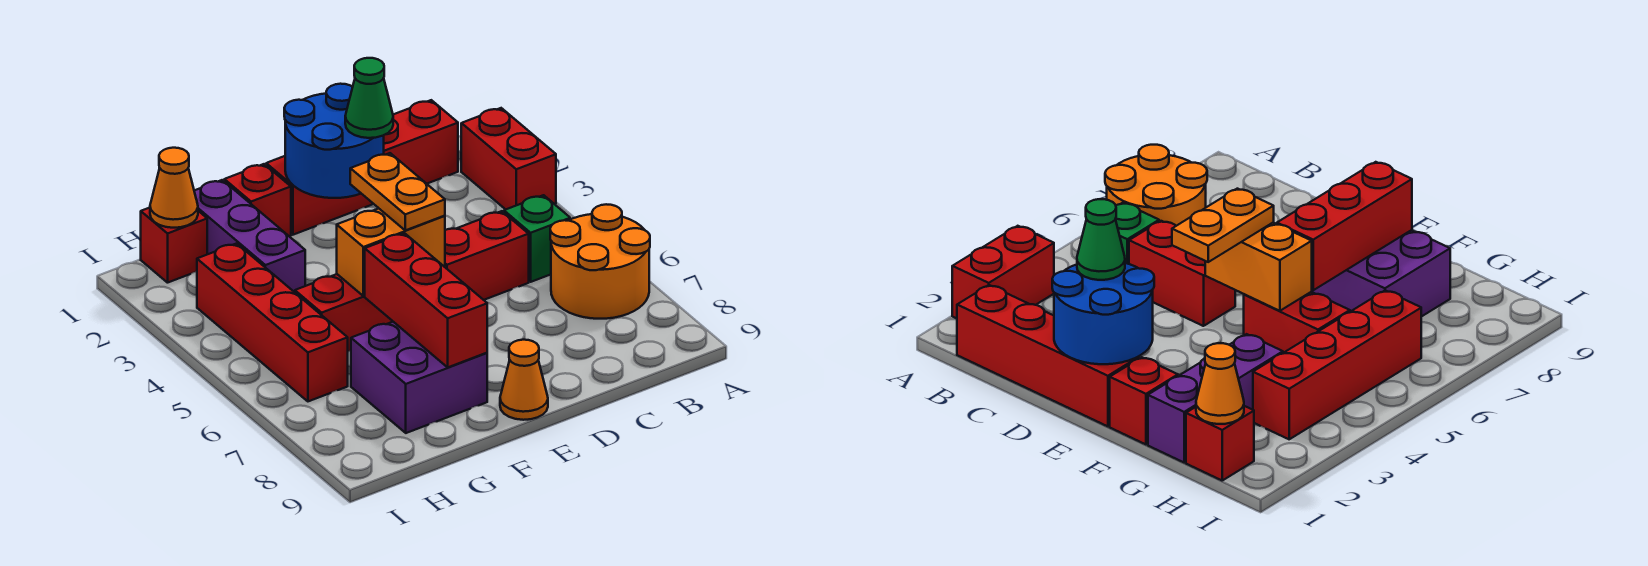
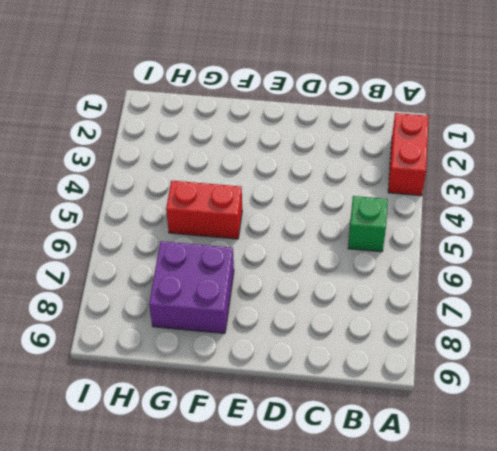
none -> orange 2x2 round brick [550,204,650,319]
none -> red 1x4 brick [266,100,458,235]
none -> red 1x2 brick [444,211,529,300]

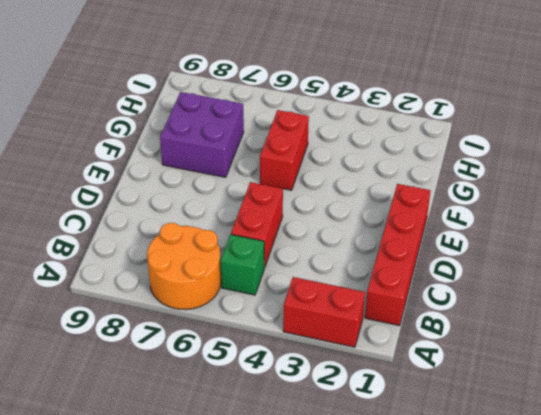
none -> orange 1x1 cone [500,340,548,420]
none -> red 1x1 brick [224,164,291,236]
none -> purple 1x3 brick [194,180,305,292]

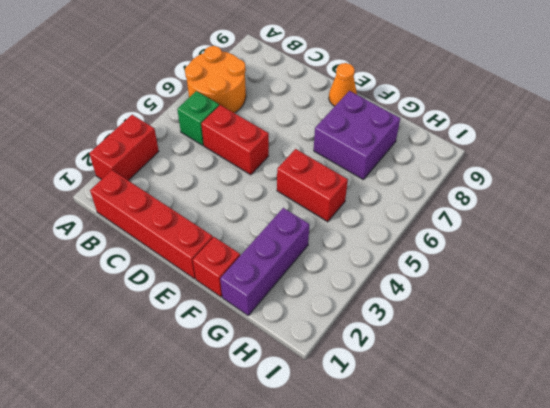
none -> red 1x1 brick [141,208,207,283]
none -> red 1x4 brick [197,243,348,401]
none -> blue 2x2 round brick [284,84,384,198]

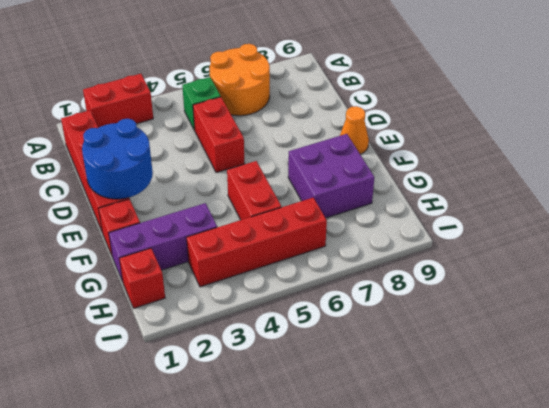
none -> orange 1x2 brick [337,208,445,296]
none -> red 1x3 brick [365,233,487,367]
none -> orange 1x1 cone [150,148,198,228]

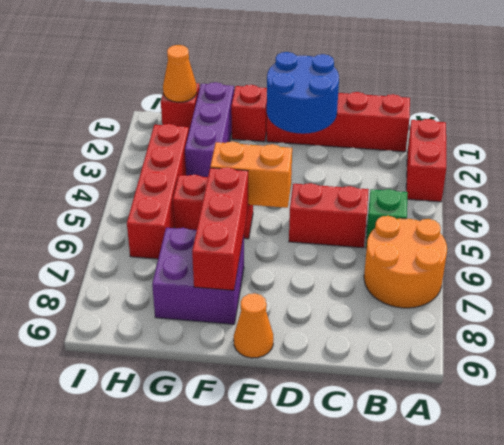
none -> green 1x1 cone [345,58,393,138]
none -> orange 1x2 plate [350,153,445,230]

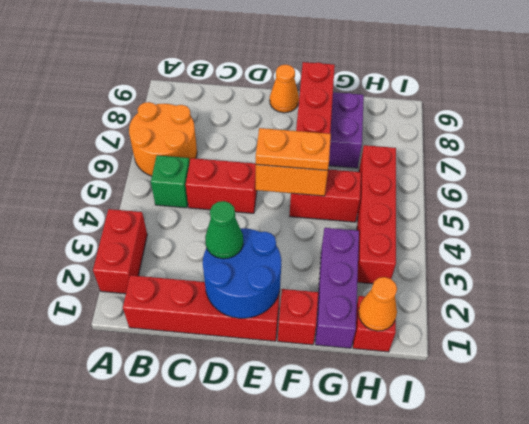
orange 1x2 plate [256,128,331,170] -> orange 1x2 plate turned to [350,153,445,230]

